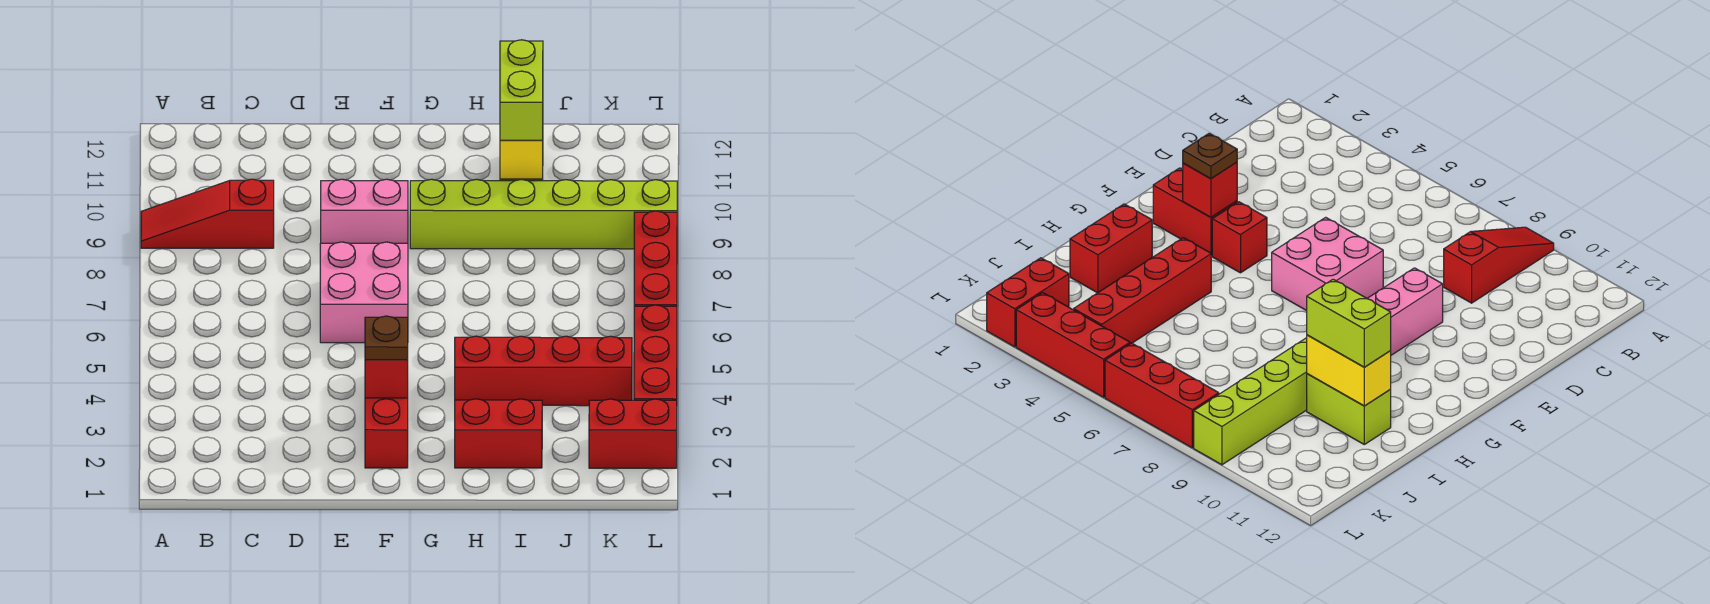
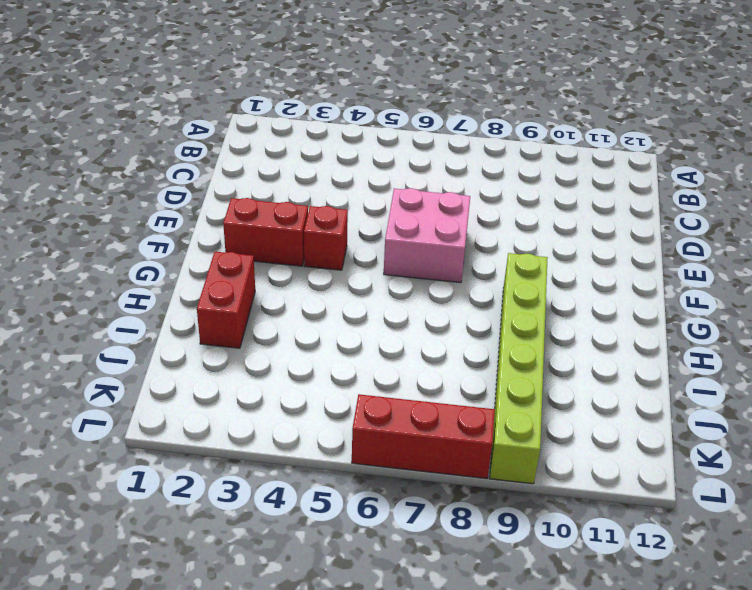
none -> red 1x3 slope [141,179,274,248]
none -> pink 1x2 brick [321,179,408,243]
none -> red 1x4 brick [455,336,632,406]

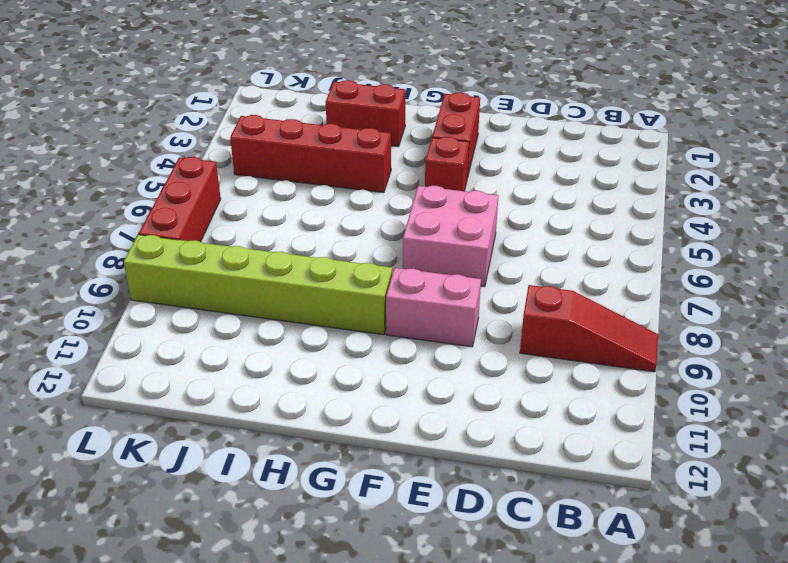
none -> lime 1x2 brick [1307,374,1391,444]
none -> red 1x2 brick [589,399,677,468]
none -> red 1x3 brick [634,305,677,400]

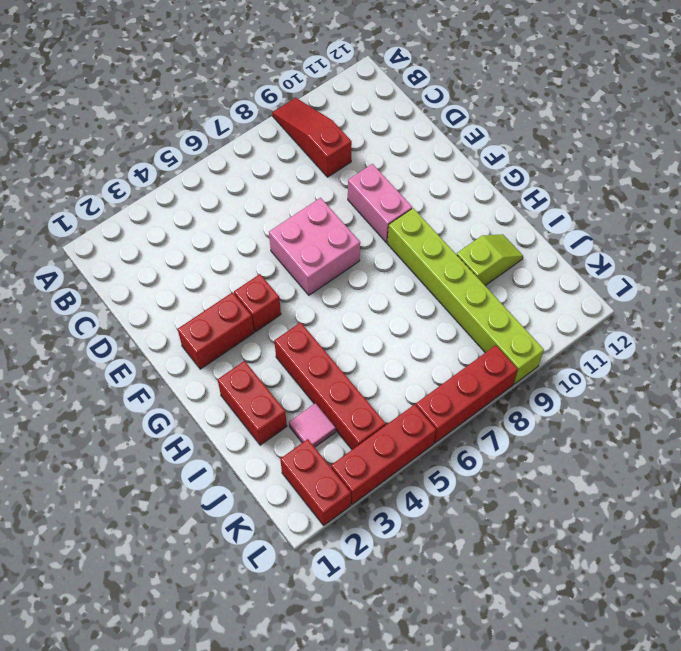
lime 1x2 slope [457,234,523,286] -> lime 1x2 brick [1307,374,1391,444]
pink 1x1 tile [289,403,336,447] -> none
none -> red 1x1 brick [365,360,408,398]
none -> yellow 1x2 brick [500,140,543,179]
none -> brown 1x1 plate [365,316,408,360]

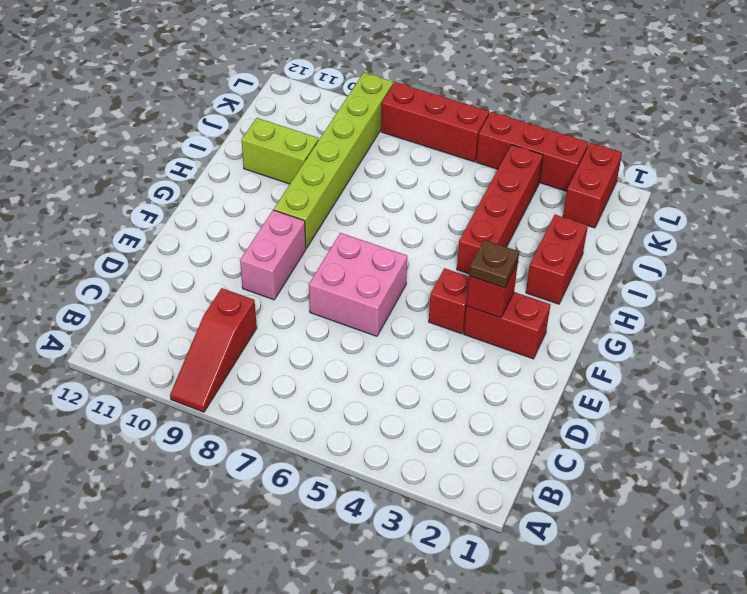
none -> yellow 1x2 brick [500,140,543,179]
none -> lime 1x2 brick [500,40,543,140]

